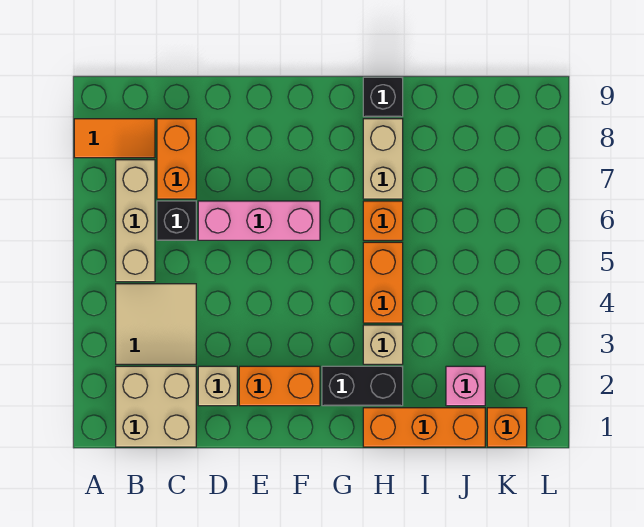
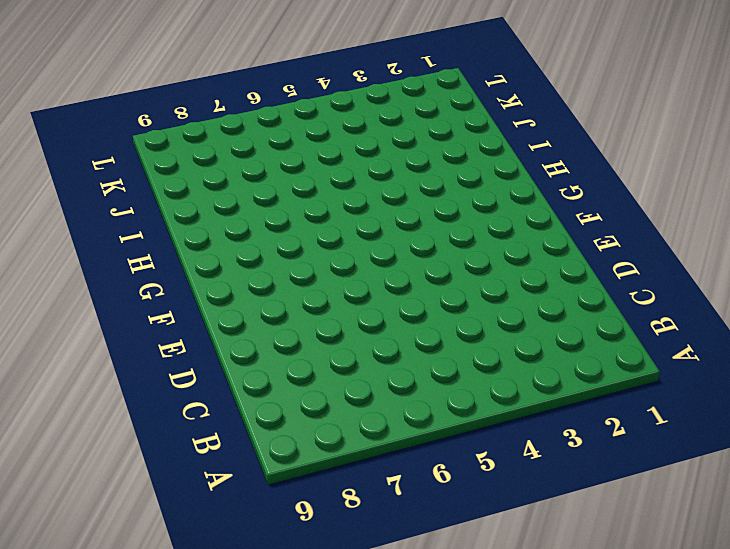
none -> orange 1x2 tile [74,119,155,158]
none -> tan 2x2 brick [116,366,196,447]
none -> tan 2x2 tile [116,284,196,364]

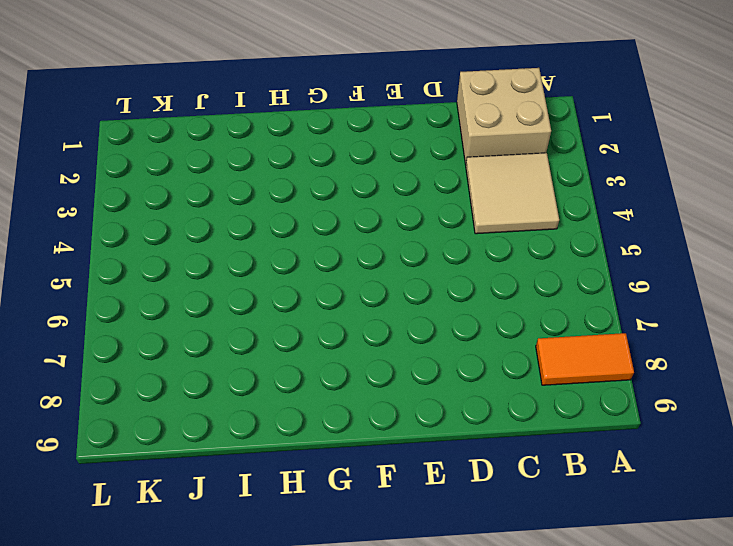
none -> tan 1x3 brick [116,160,155,282]
none -> black 1x1 brick [157,201,196,240]
none -> orange 1x2 brick [157,119,196,199]

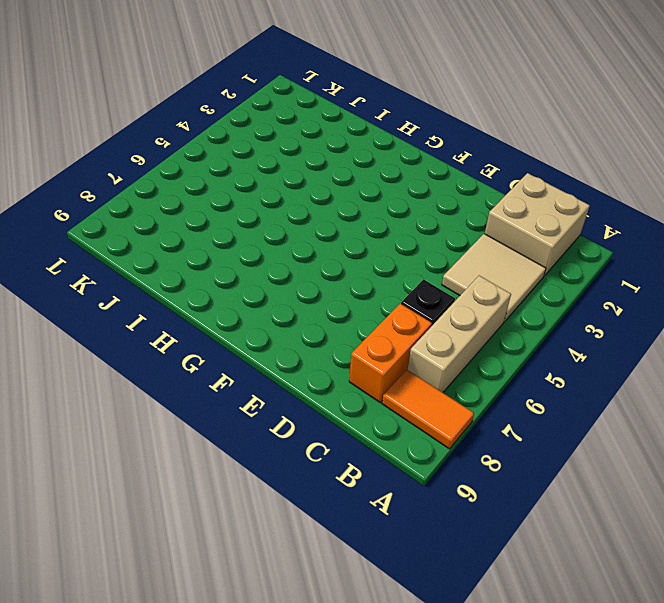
none -> tan 1x1 brick [198,366,237,406]
none -> pink 1x3 brick [198,201,320,240]
none -> orange 1x2 brick [239,366,320,406]

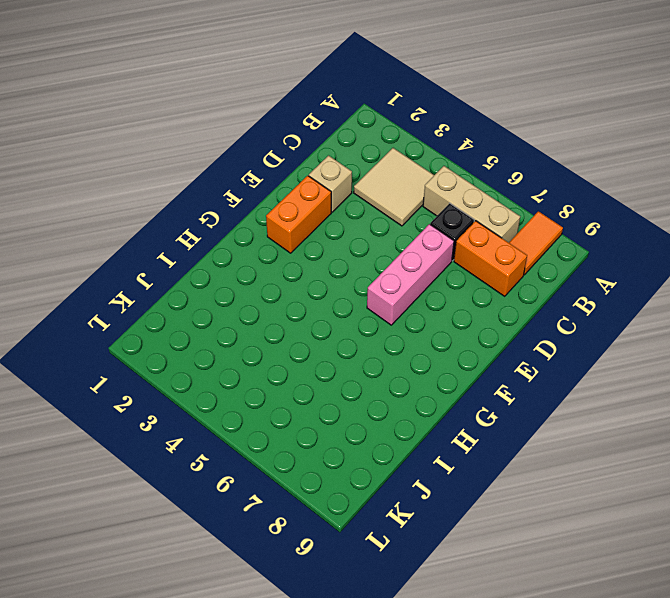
none -> tan 2x2 brick [116,366,196,447]
none -> black 1x2 brick [322,366,403,406]
none -> orange 1x3 brick [363,408,485,447]

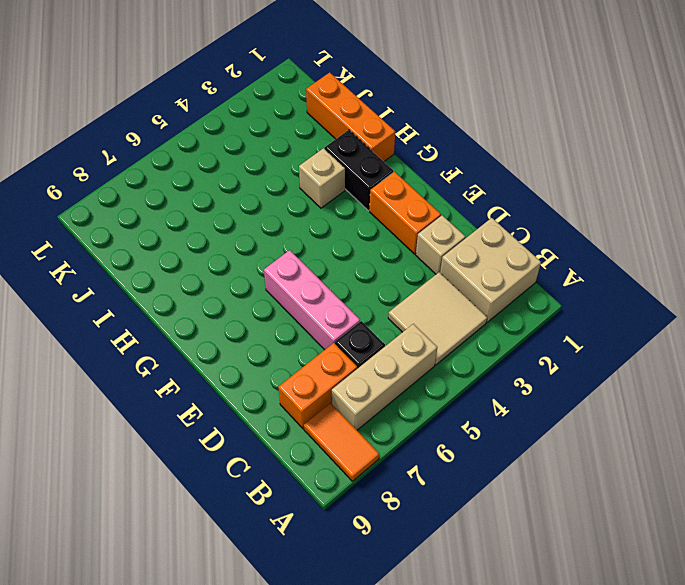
none -> orange 1x2 brick [363,242,403,323]
none -> orange 1x1 brick [363,201,403,240]
none -> tan 1x2 brick [363,119,403,199]

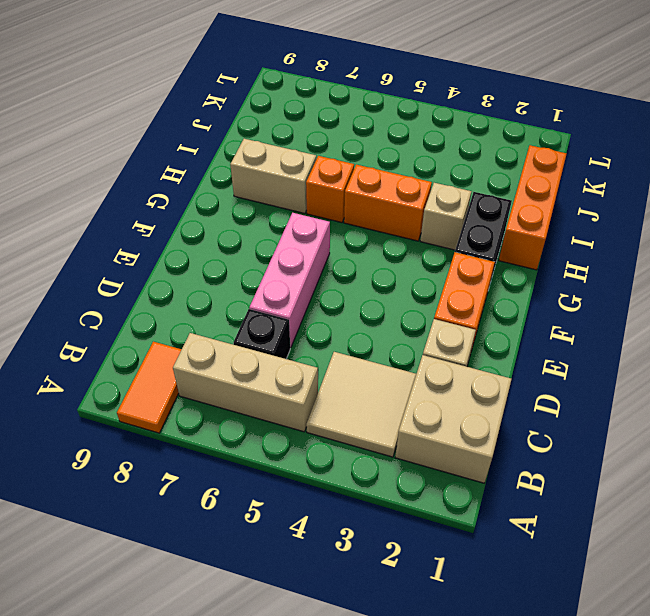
none -> orange 1x2 brick [157,119,196,199]
none -> black 1x1 brick [363,77,403,117]
none -> pink 1x1 brick [446,366,485,406]

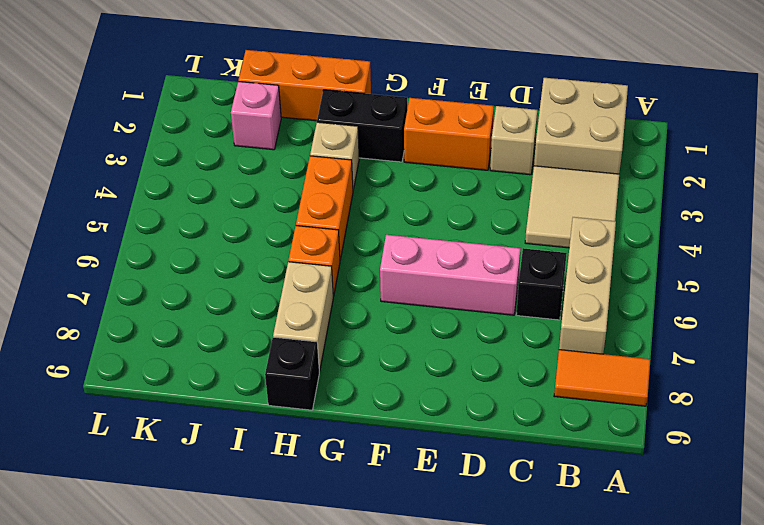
none -> orange 1x2 brick [157,119,196,199]
none -> orange 1x1 brick [487,408,527,447]

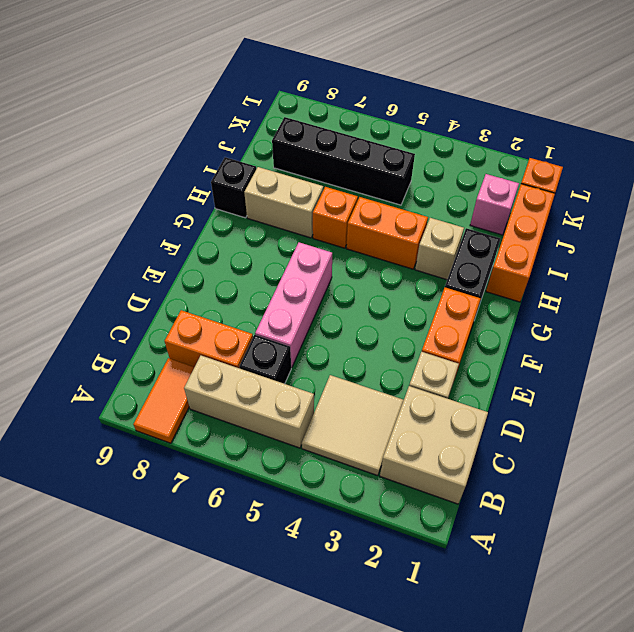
black 1x4 brick [272,117,415,205] -> none

